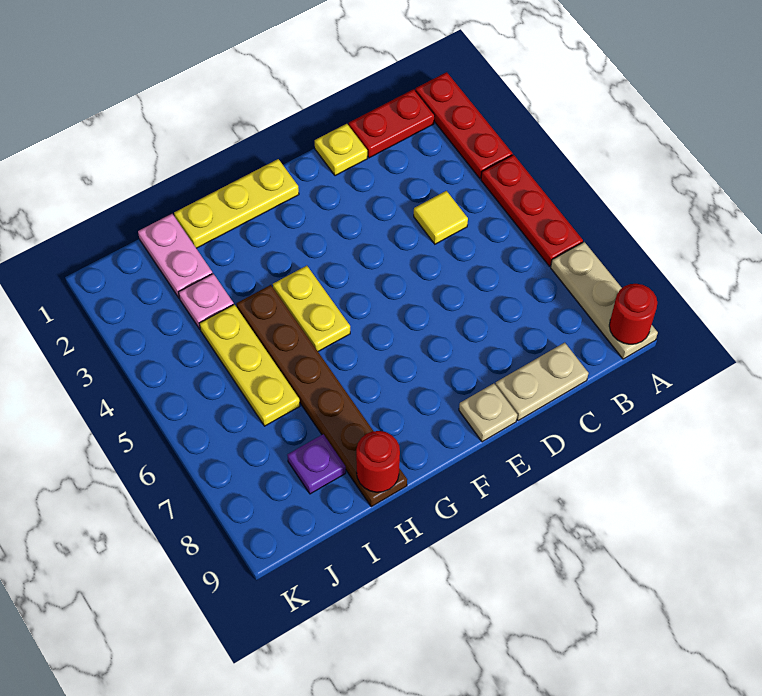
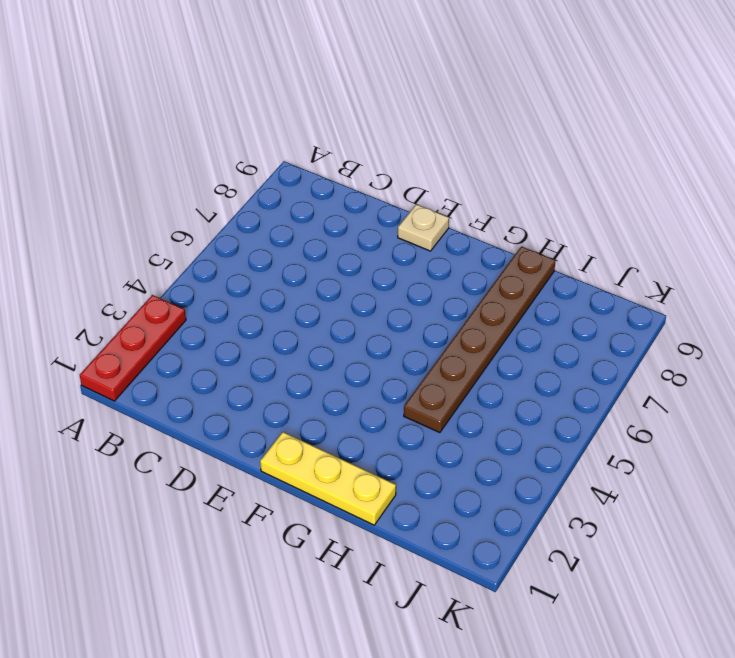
none -> red 1x3 plate [481,155,583,266]
none -> tan 1x3 plate [551,242,658,359]
none -> red 1x2 plate [349,89,435,158]

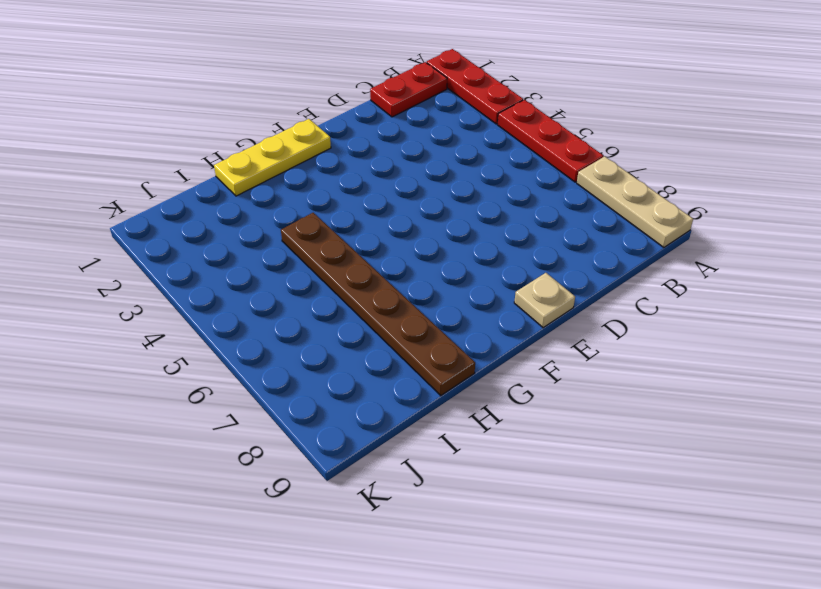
none -> yellow 1x1 tile [414,191,468,244]
none -> tan 1x2 plate [495,343,589,421]
none -> yellow 1x1 plate [315,124,367,176]

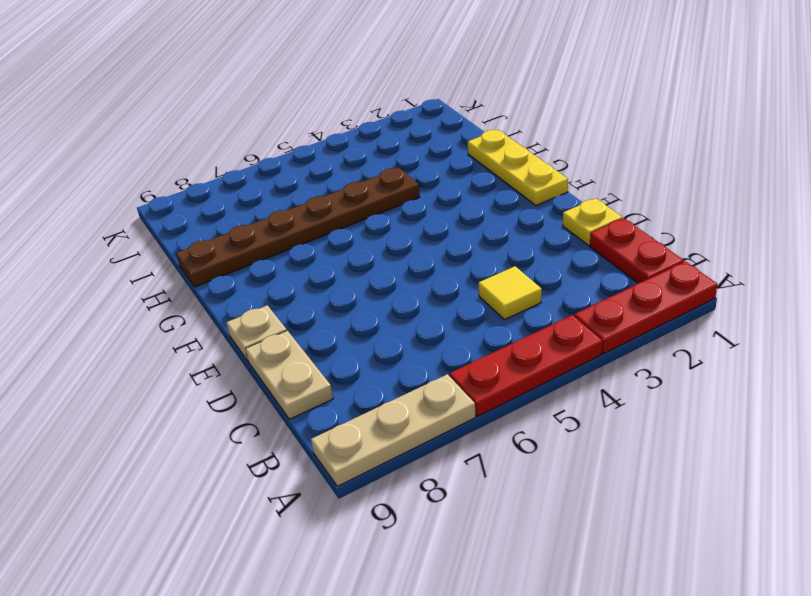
none -> yellow 1x2 plate [273,266,350,351]
none -> pink 1x2 plate [138,214,213,298]
none -> pink 1x1 plate [179,274,234,329]

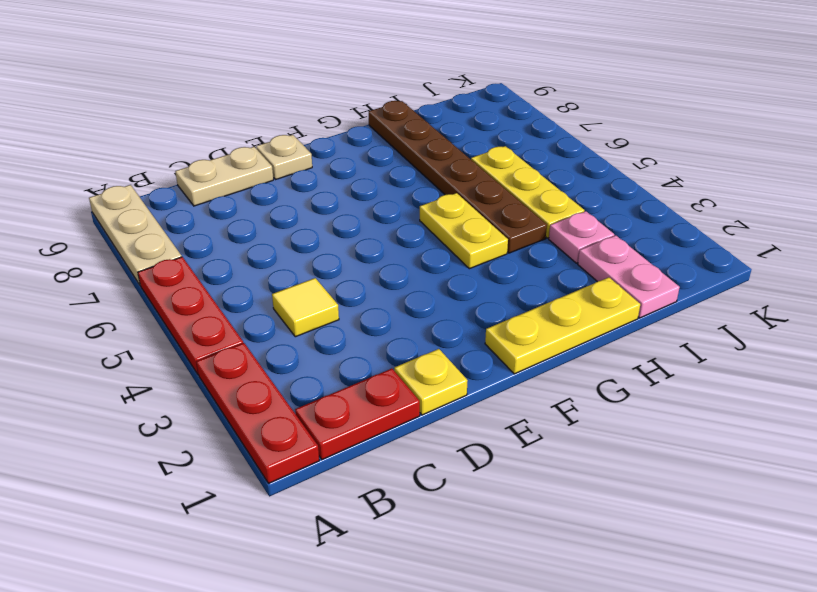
none -> purple 1x1 plate [287,434,346,494]
none -> red 1x1 round brick [609,284,657,344]
none -> red 1x1 round brick [356,431,400,492]

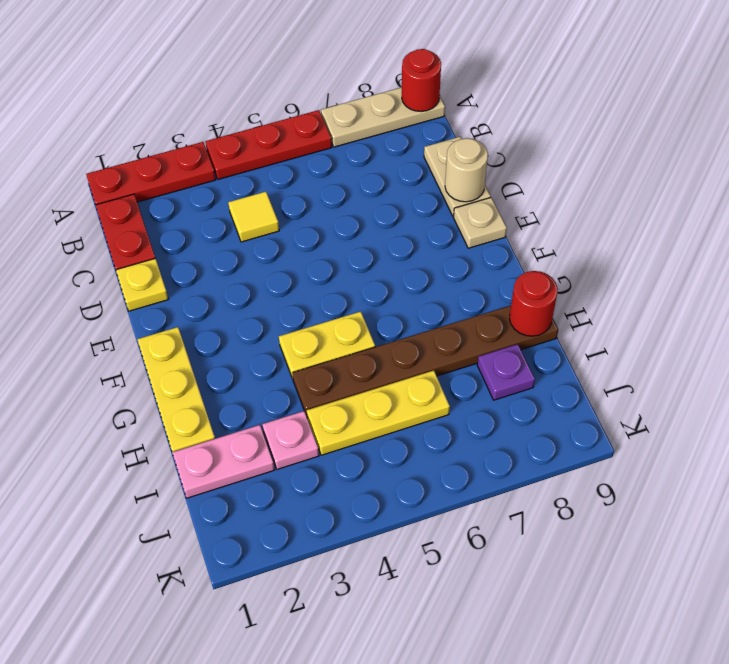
tan 1x1 round brick [445,138,488,202] -> none

